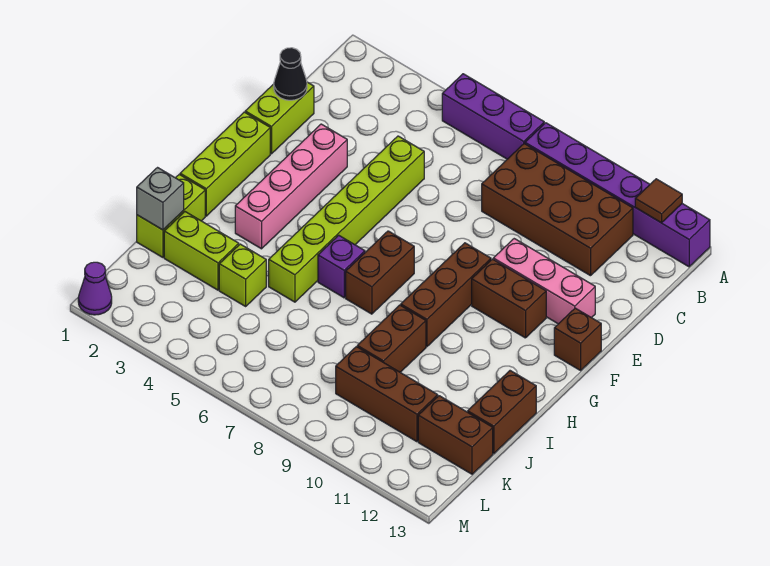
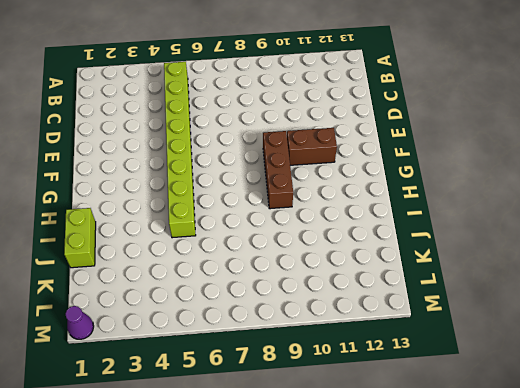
lime 1x8 brick [164,62,196,238] -> lime 1x6 brick [269,136,424,302]
none -> purple 1x3 brick [442,74,544,159]
none -> purple 1x6 brick [525,123,710,267]
none -> brown 2x4 brick [482,144,633,276]

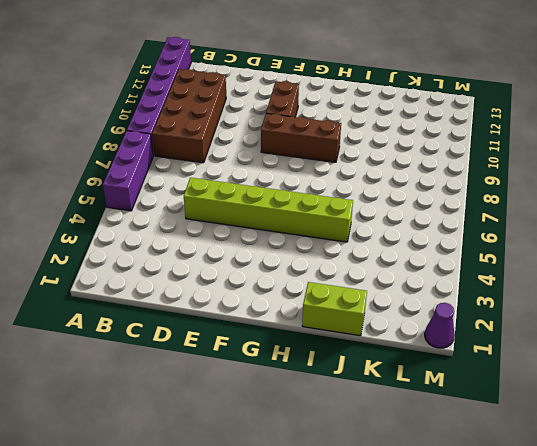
none -> lime 1x2 brick [245,82,314,154]
none -> pink 1x4 brick [235,124,347,249]
none -> pink 1x3 brick [493,239,595,324]

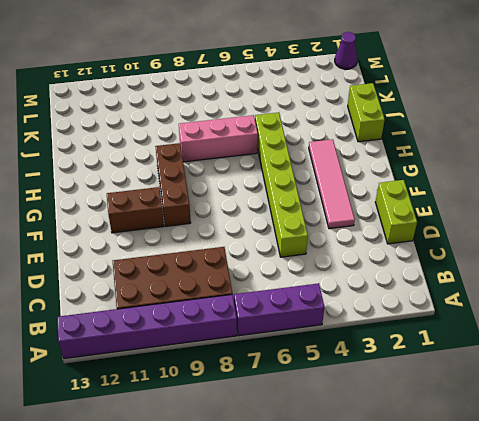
pink 1x4 tile [309,139,355,229] -> pink 1x4 brick [235,124,347,249]
pink 1x3 brick [179,115,258,162] -> pink 1x3 brick moved to [493,239,595,324]
none -> lime 1x3 brick [180,112,270,216]
none -> brown 1x1 brick [554,308,601,370]
none -> brown 1x2 brick [346,231,414,314]

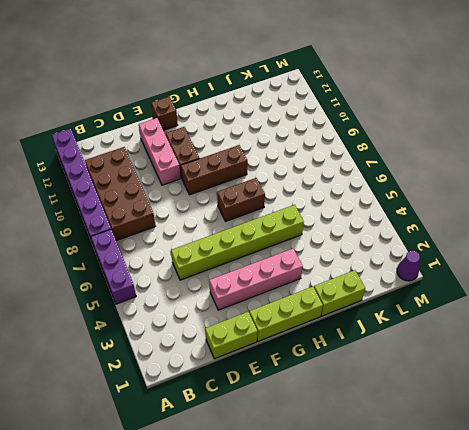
none -> purple 1x1 brick [318,235,365,298]
none -> brown 1x2 brick [357,305,426,372]
none -> brown 1x2 brick [468,371,536,454]

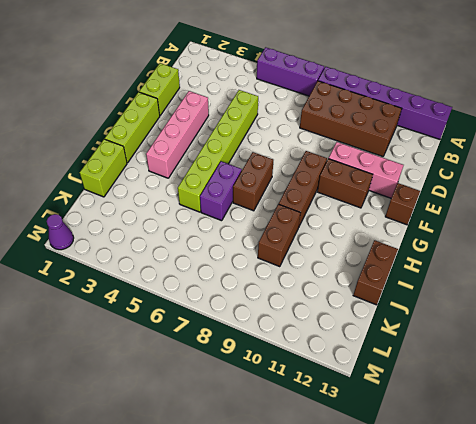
purple 1x2 brick [200,161,242,221] -> purple 1x1 brick [318,235,365,298]
none -> lime 1x2 brick [164,212,239,290]
none -> lime 1x1 brick [219,244,266,306]
none -> brown 1x3 brick [336,347,438,442]

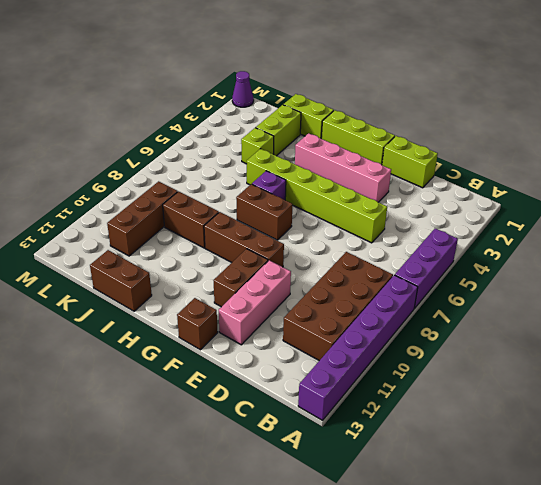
none -> brown 1x2 brick [418,396,493,474]
none -> brown 1x1 tile [635,179,682,223]
none -> black 1x1 cone [274,48,307,100]

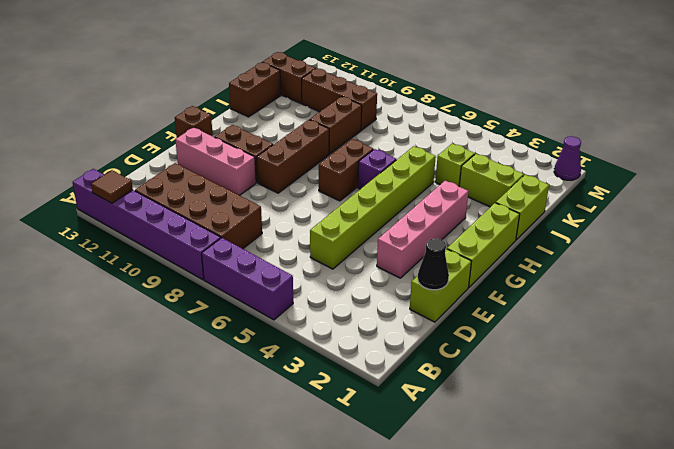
none -> grey 1x1 brick [137,168,184,230]

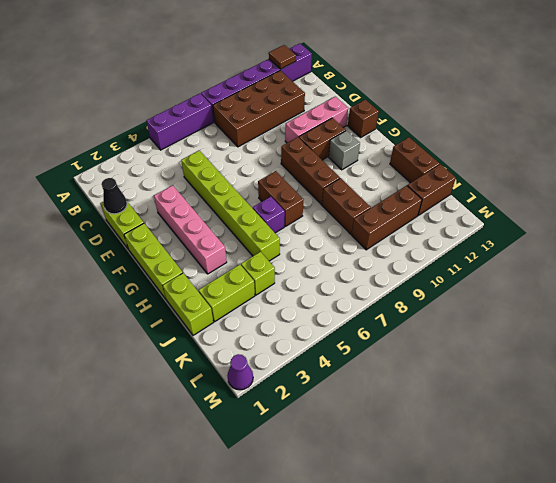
grey 1x1 brick [329,131,360,170] -> grey 1x1 brick moved to [137,168,184,230]

